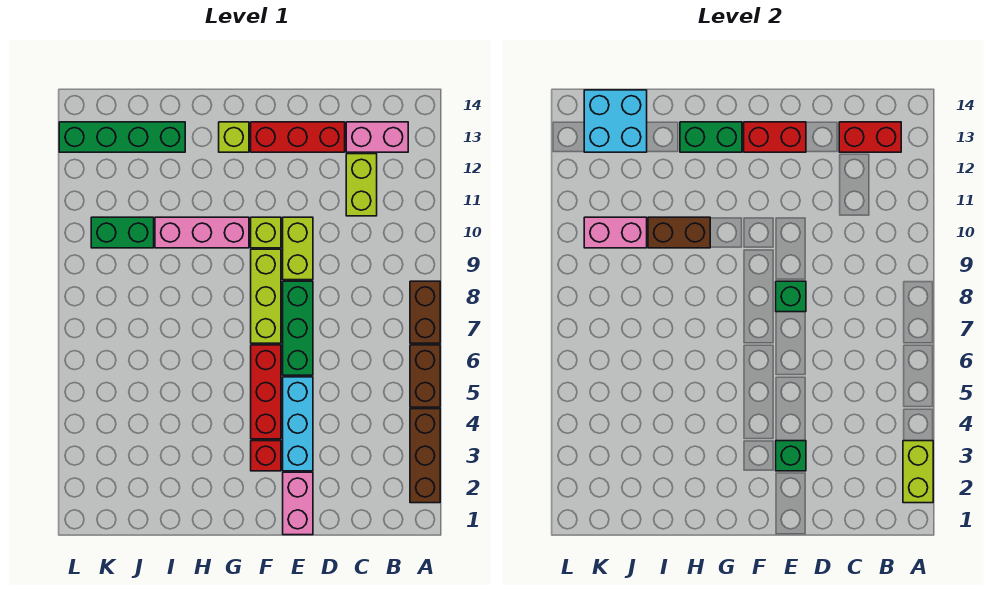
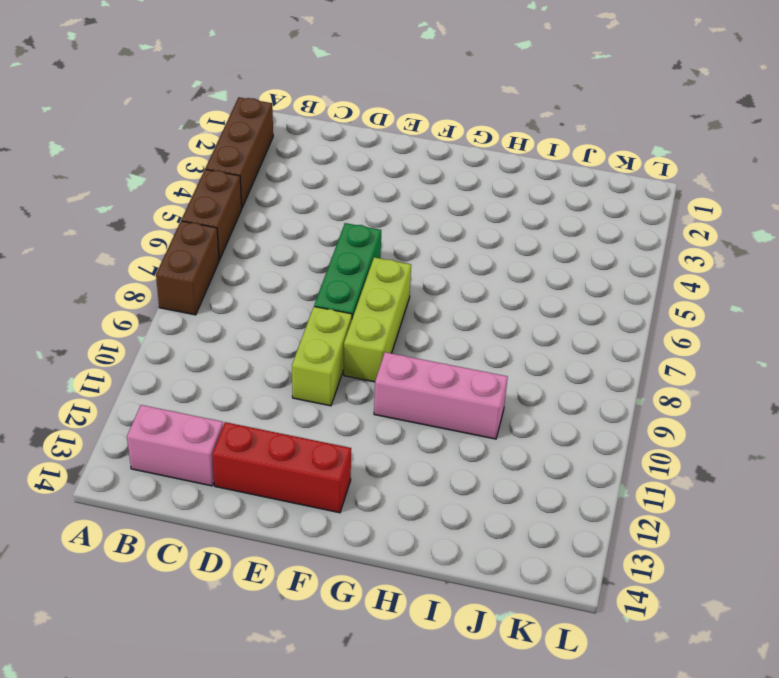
none -> lime 1x2 brick [346,154,377,216]
none -> pink 1x2 brick [283,472,313,535]
none -> cyan 1x3 brick [283,377,313,471]

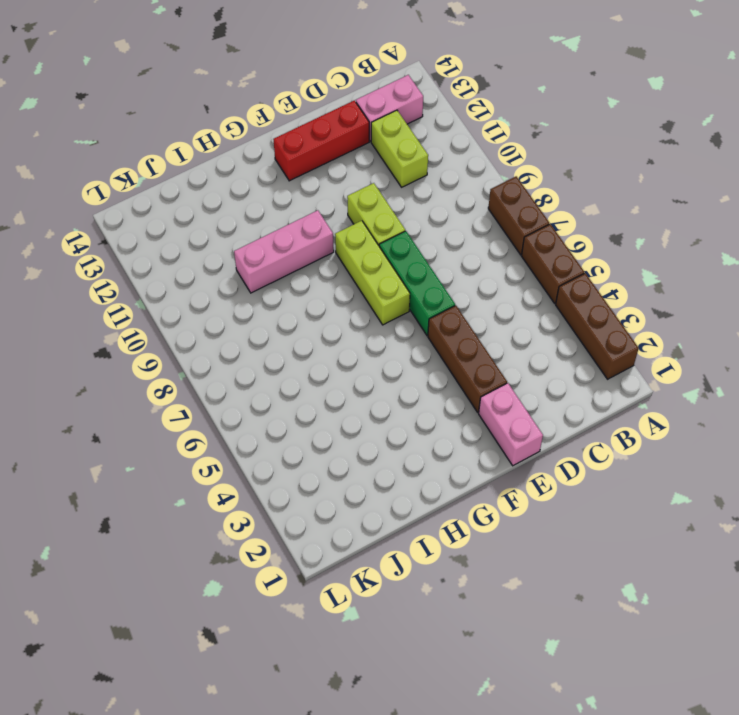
brown 1x3 brick [428,306,507,412] -> cyan 1x3 brick [283,377,313,471]
none -> red 1x1 brick [251,441,281,471]
none -> red 1x3 brick [251,345,281,439]
none -> lime 1x1 brick [251,217,281,248]

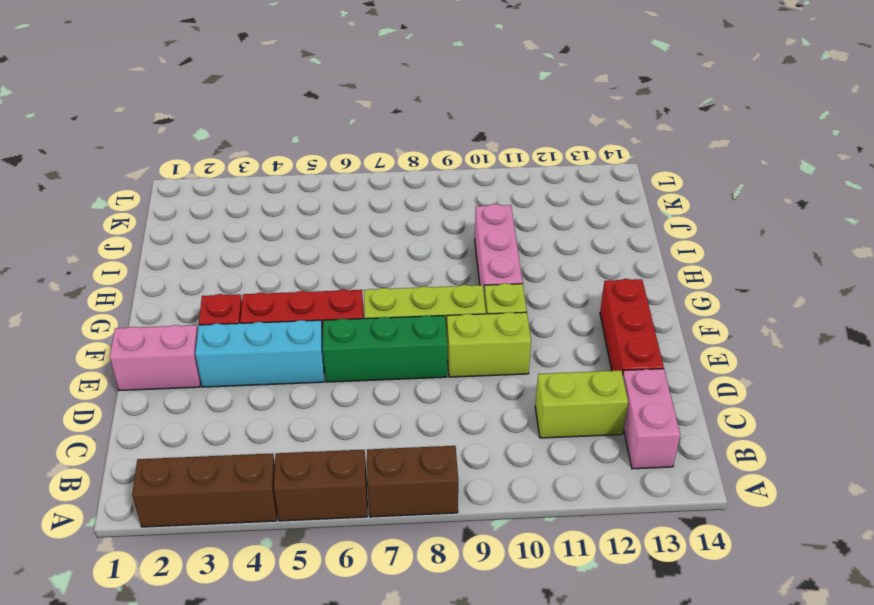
none -> lime 1x1 brick [219,122,249,152]
none -> green 1x4 brick [59,122,185,152]
none -> green 1x2 brick [91,217,154,248]

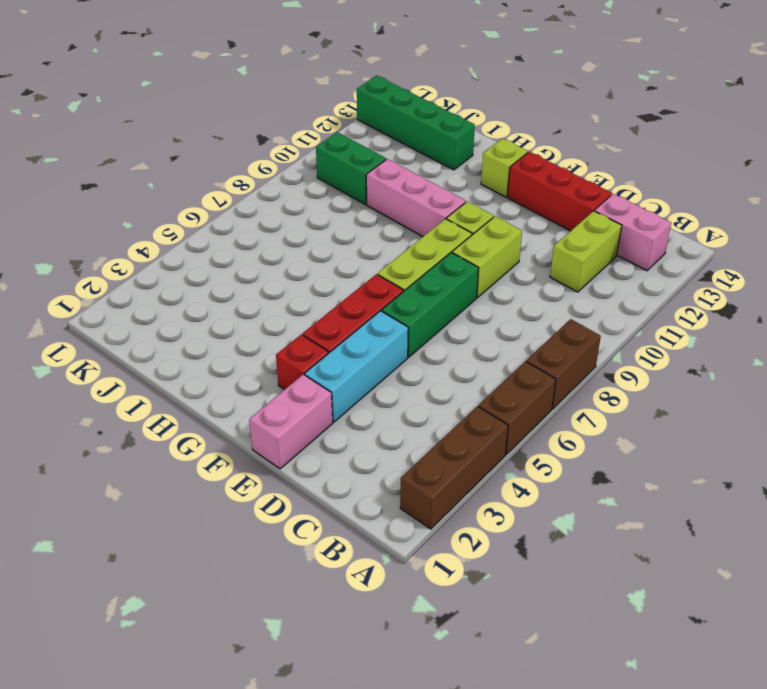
none -> lime 1x2 brick [903,441,933,503]
none -> red 1x2 brick [839,122,901,152]
none -> green 1x1 brick [776,441,806,471]

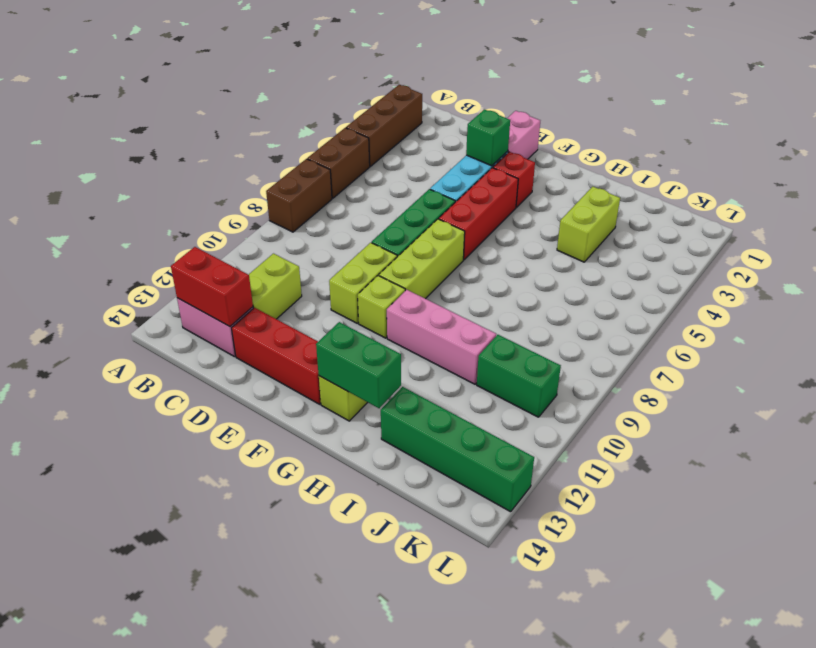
lime 1x2 brick [557,187,620,262] -> lime 1x2 brick moved to [903,441,933,503]
none -> green 1x1 brick [776,281,806,312]
none -> red 1x2 brick [744,122,806,152]
none -> brown 1x2 brick [648,217,710,248]

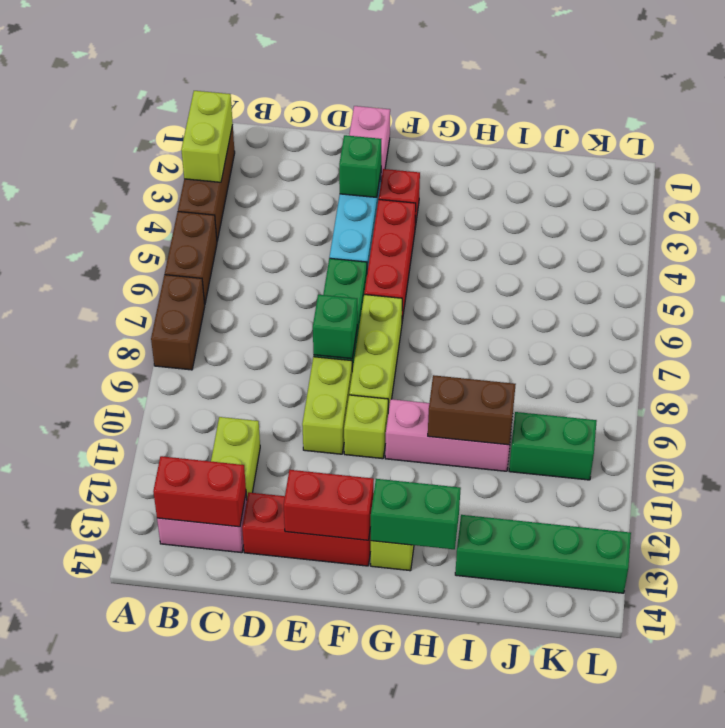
none -> pink 1x2 brick [584,217,647,248]
none -> cyan 2x2 brick [584,90,647,152]

